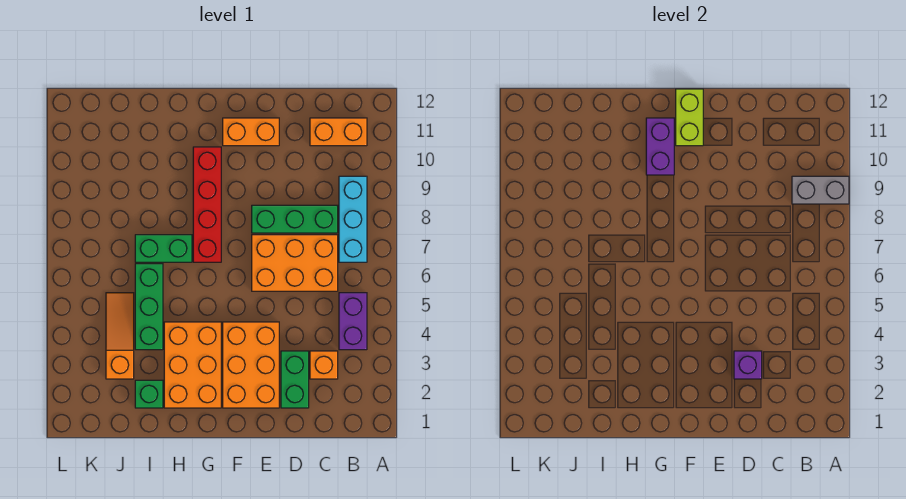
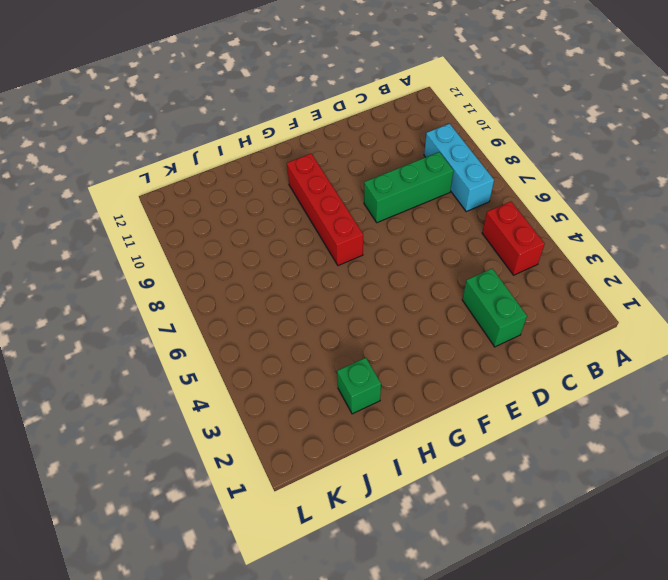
red 1x2 brick [482,202,545,275] -> purple 1x2 brick [339,293,367,350]
none -> orange 1x2 brick [310,118,367,146]
none -> orange 1x1 brick [310,351,338,379]
none -> orange 2x3 brick [252,235,338,291]

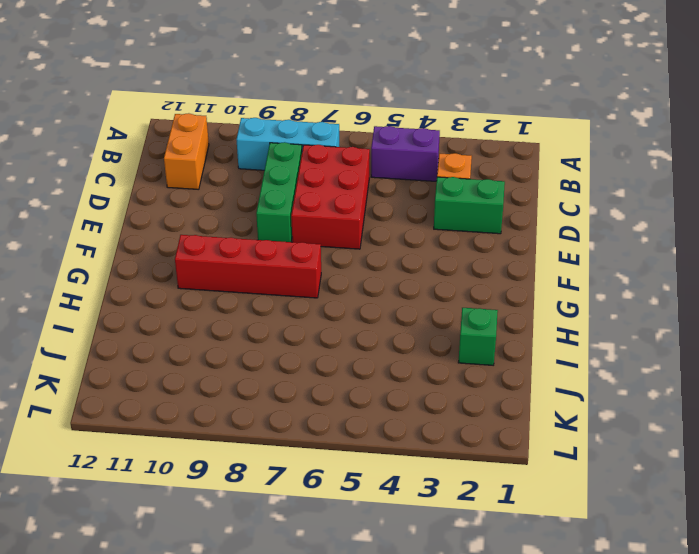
red 2x3 brick [291,145,370,249] -> orange 2x3 brick [252,235,338,291]
none -> orange 2x3 brick [223,322,279,408]
none -> orange 1x2 brick [223,118,279,146]
none -> orange 2x3 brick [164,322,221,408]

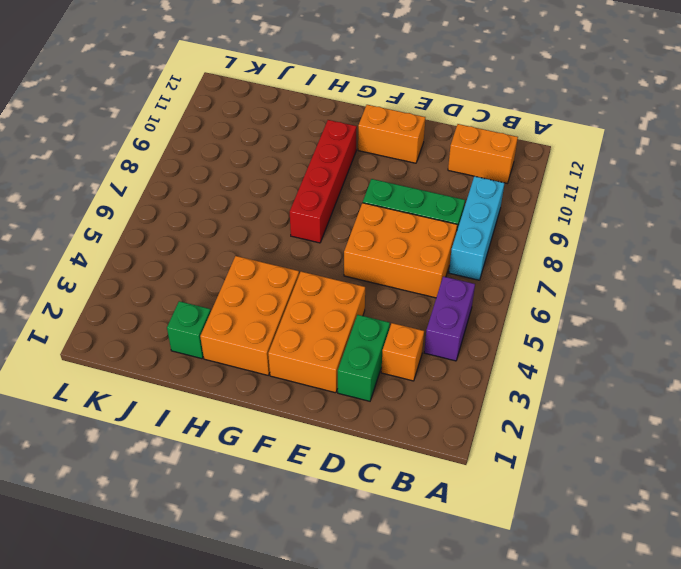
none -> green 1x2 brick [135,235,192,262]
none -> green 1x3 brick [135,264,163,350]
none -> orange 1x3 slope [106,293,134,379]

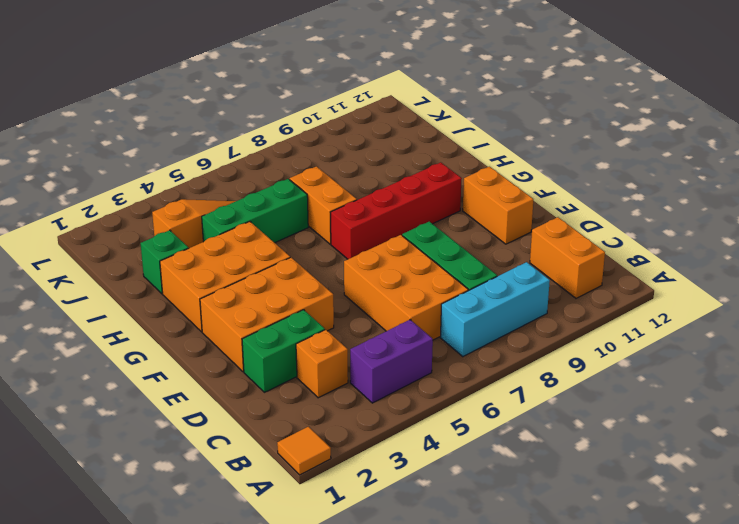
orange 1x1 tile [277,427,331,475] -> none
orange 1x2 brick [290,166,357,244] -> green 1x2 brick [135,235,192,262]
none -> grey 1x2 brick [792,176,849,204]
none -> purple 1x1 brick [734,351,762,379]
none -> lime 1x2 brick [676,89,703,146]

